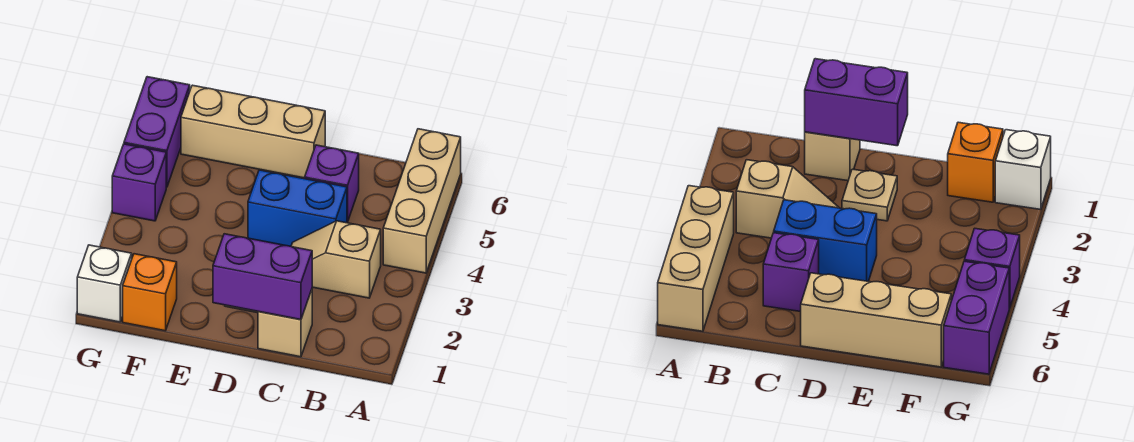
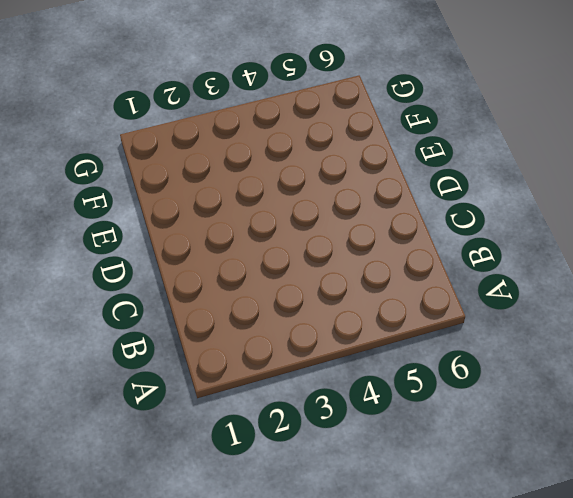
none -> tan 1x3 brick [383,129,461,273]
none -> tan 1x2 slope [291,221,381,298]
none -> tan 1x1 brick [258,290,312,357]

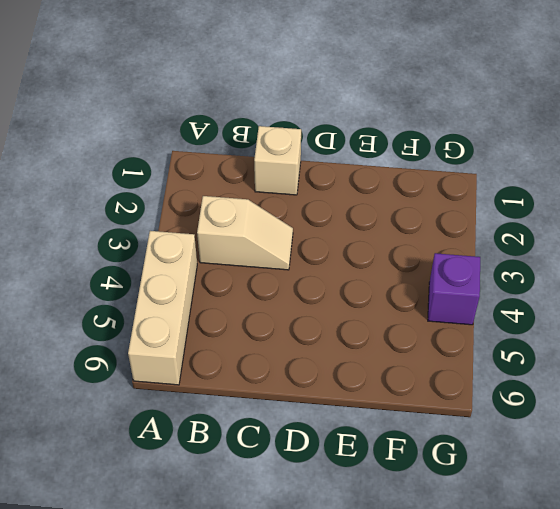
none -> blue 1x2 brick [248,170,347,246]
none -> purple 1x1 brick [305,145,359,222]
none -> tan 1x1 plate [842,169,897,221]

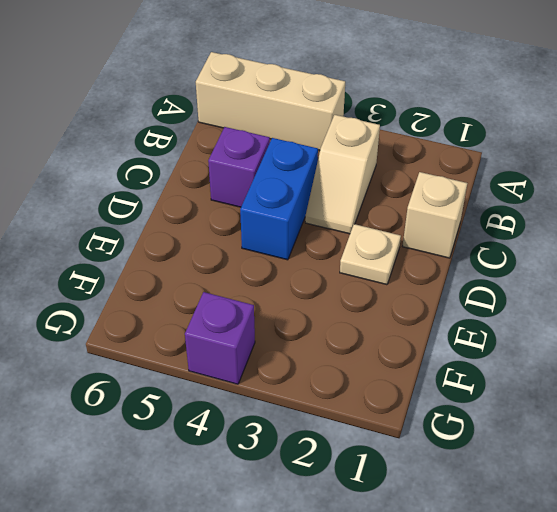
none -> tan 1x3 brick [181,85,325,178]
none -> orange 1x1 brick [123,254,177,331]
none -> white 1x1 brick [77,245,132,322]

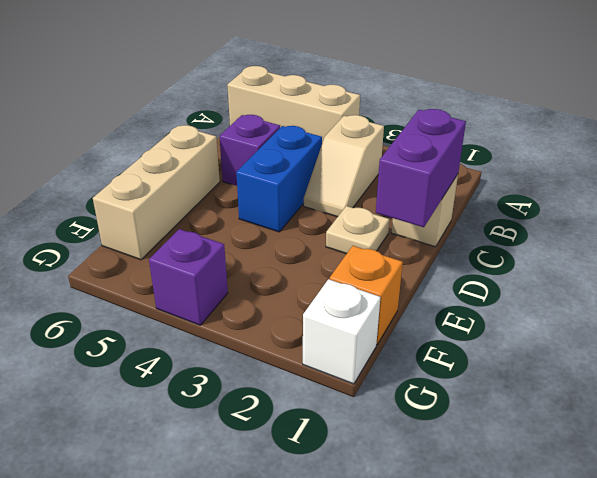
none -> purple 1x2 brick [124,77,190,187]

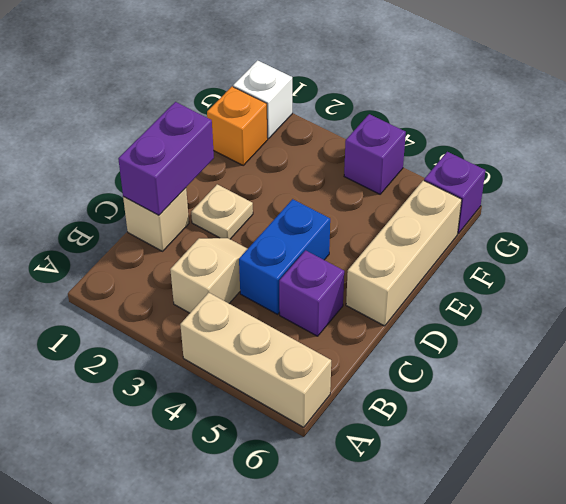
purple 1x1 brick [424,152,486,234] -> purple 1x2 brick [124,77,190,187]

